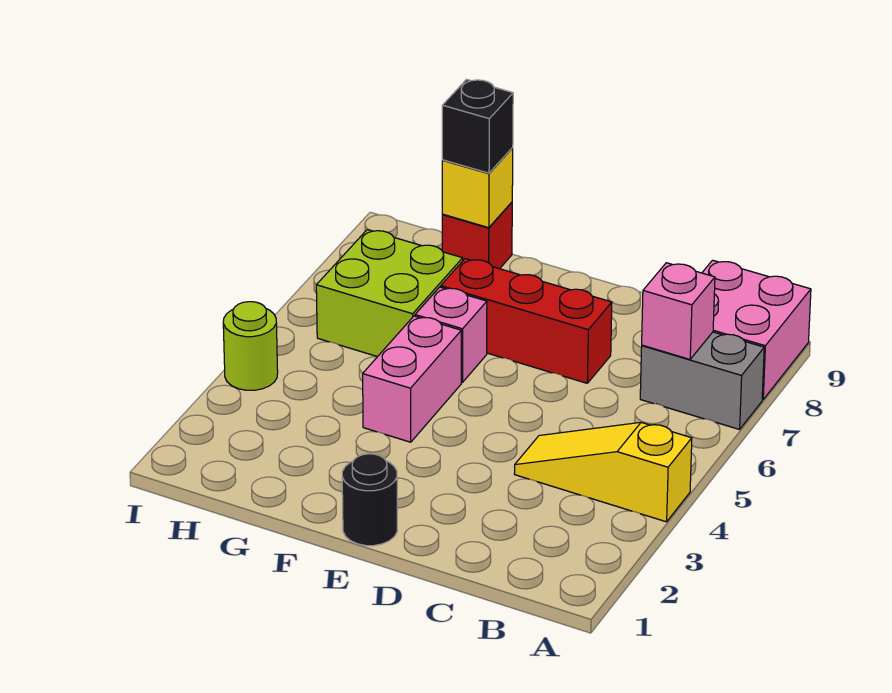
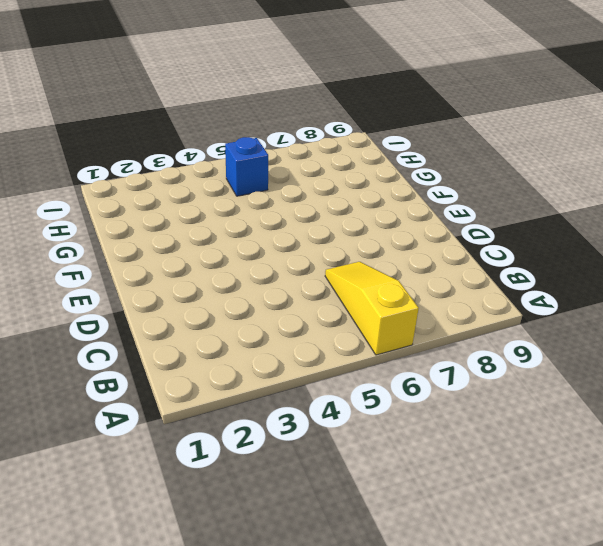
yellow 1x3 slope [325,262,419,355] -> yellow 1x3 slope moved to [514,422,692,522]
blue 1x1 brick [225,137,268,196] -> none
none -> grey 1x2 brick [640,332,764,429]
none -> pink 2x2 brick [702,260,811,399]
none -> red 1x3 brick [441,259,612,383]

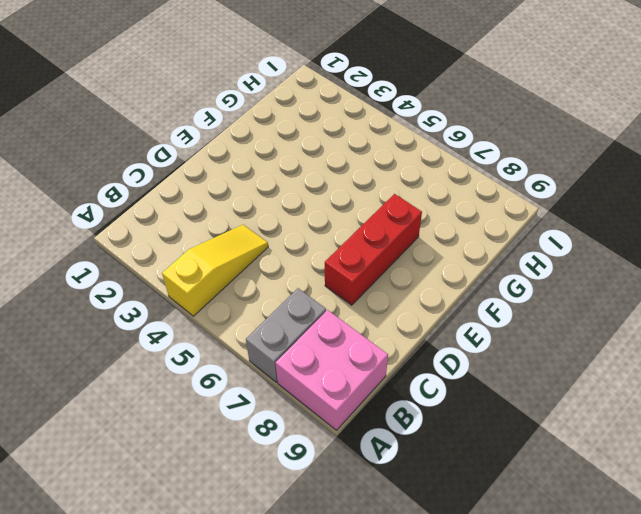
none -> black 1x1 round brick [342,454,397,546]
none -> pink 1x2 brick [363,316,461,442]
none -> pink 1x1 brick [415,287,487,383]

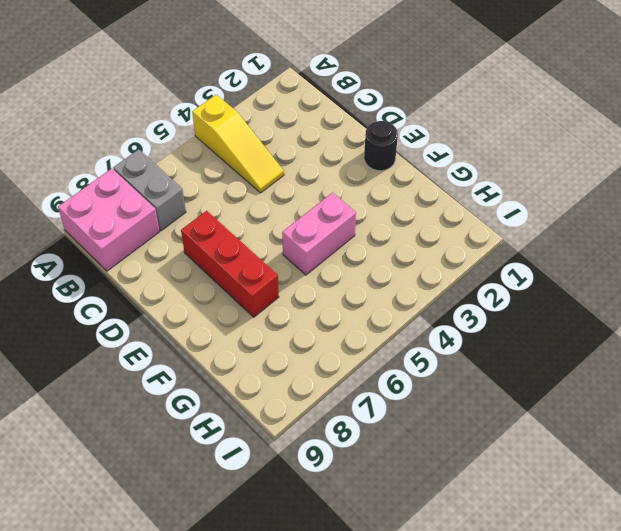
none -> pink 1x1 brick [415,287,487,383]
none -> lime 2x2 brick [316,230,463,357]
none -> red 1x1 brick [442,202,512,269]

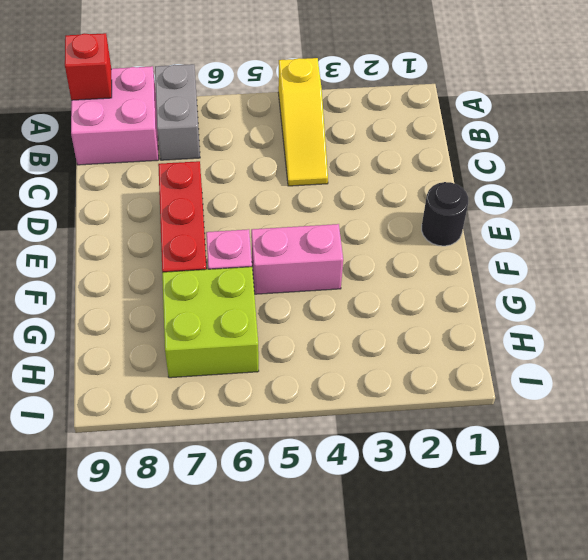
red 1x1 brick [65,33,112,100] -> red 1x1 brick moved to [442,202,512,269]
none -> lime 1x1 round brick [223,302,278,390]
none -> pink 1x1 brick [642,263,715,359]
none -> yellow 1x1 brick [442,148,513,228]

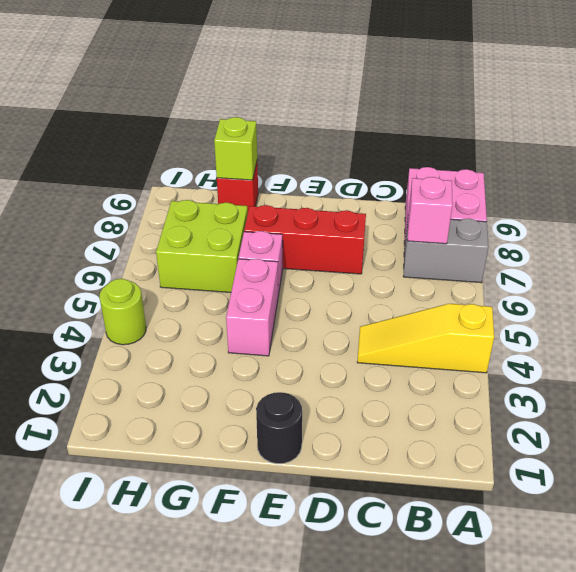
lime 1x1 brick [214,117,257,180] -> yellow 1x1 brick [442,148,513,228]
none -> black 1x1 brick [442,80,513,173]

